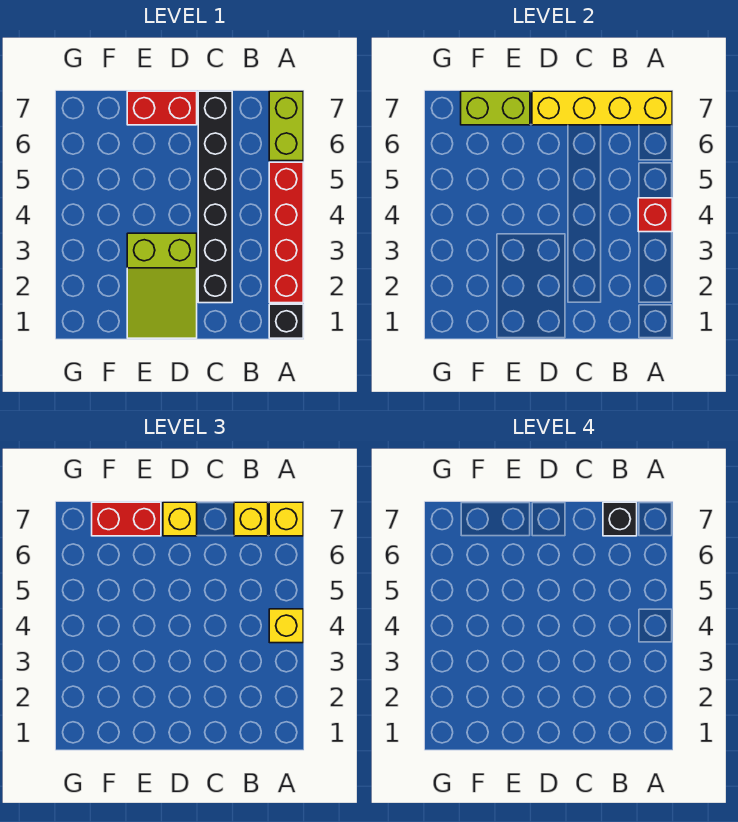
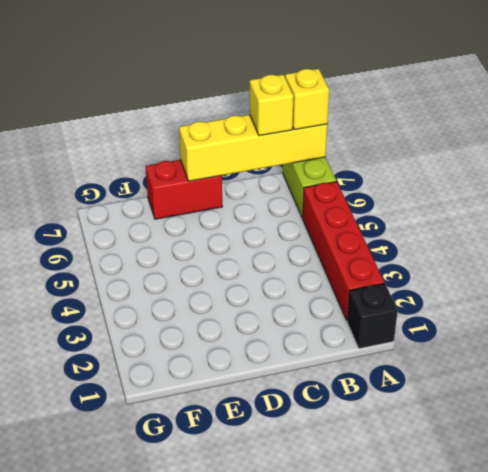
none -> black 1x6 brick [198,91,232,303]
none -> lime 2x3 slope [127,233,197,338]
none -> red 1x1 brick [638,198,672,232]

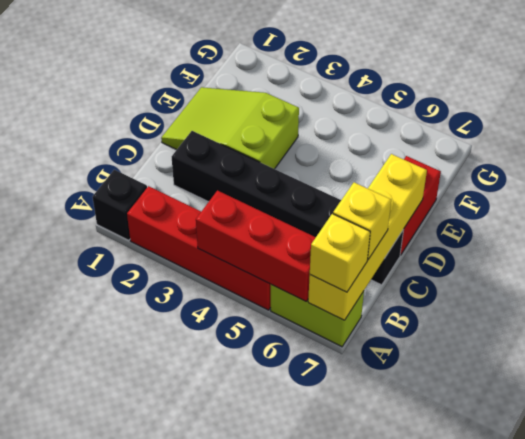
red 1x3 brick [196,190,316,301] -> red 1x1 brick [638,198,672,232]
none -> lime 1x2 brick [461,91,530,125]
none -> yellow 1x1 brick [269,609,303,643]
none -> yellow 1x1 brick [163,502,197,536]

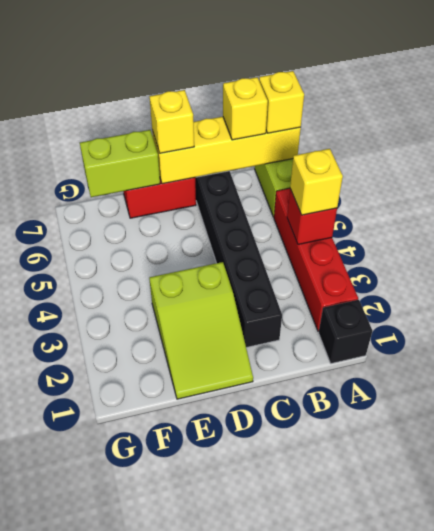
none -> red 1x2 brick [92,502,161,536]
none -> black 1x1 brick [603,502,637,536]

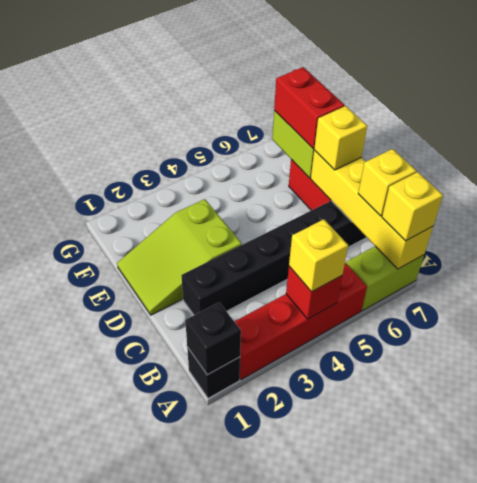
black 1x1 brick [185,302,241,375] -> black 1x1 brick moved to [603,502,637,536]

